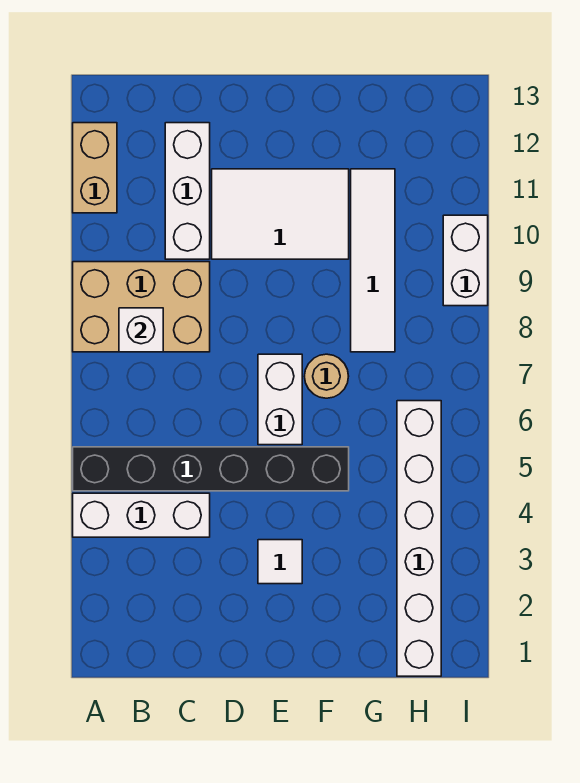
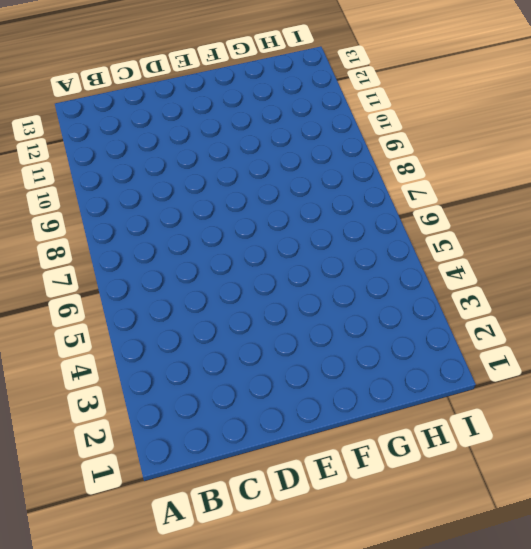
none -> white 1x3 brick [73,493,210,537]
none -> black 1x6 brick [73,447,349,491]
none -> tan 2x3 brick [73,262,210,352]

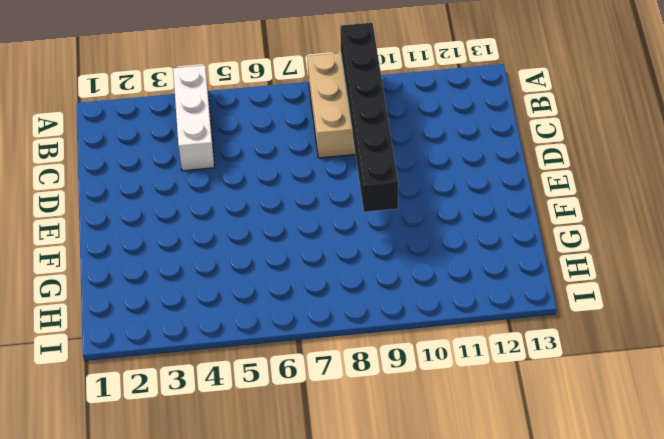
black 1x6 brick [340,23,398,212] -> black 1x6 brick moved to [73,447,349,491]
none -> tan 1x2 brick [73,123,117,213]
none -> white 1x3 brick [165,123,210,259]
none -> white 2x3 tile [212,169,349,259]

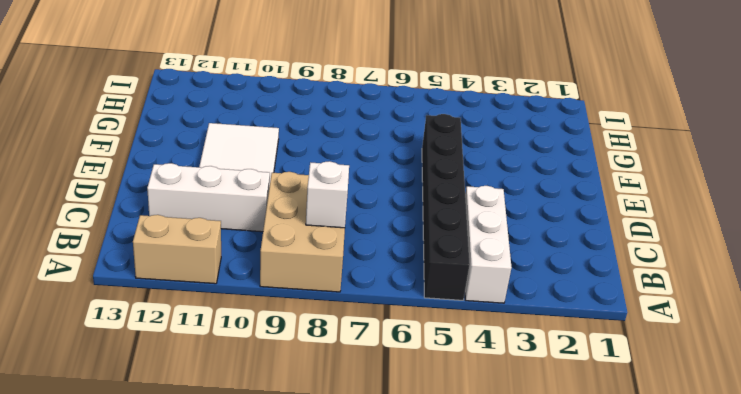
none -> white 1x1 tile [258,540,302,584]
none -> white 1x2 brick [258,354,302,445]
none -> tan 1x1 round brick [304,354,349,398]

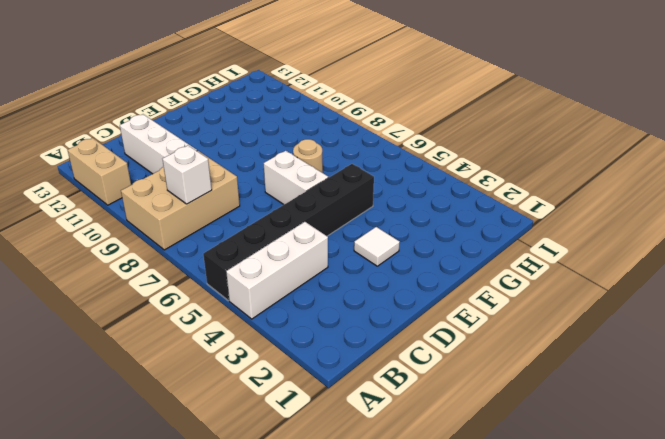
none -> white 2x3 tile [212,169,349,259]
none -> white 1x4 tile [351,169,395,352]
none -> white 1x6 brick [397,401,441,676]

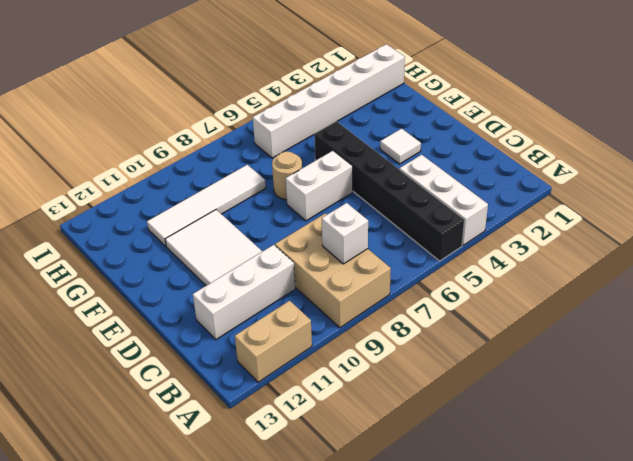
none -> white 1x2 brick [443,215,488,306]

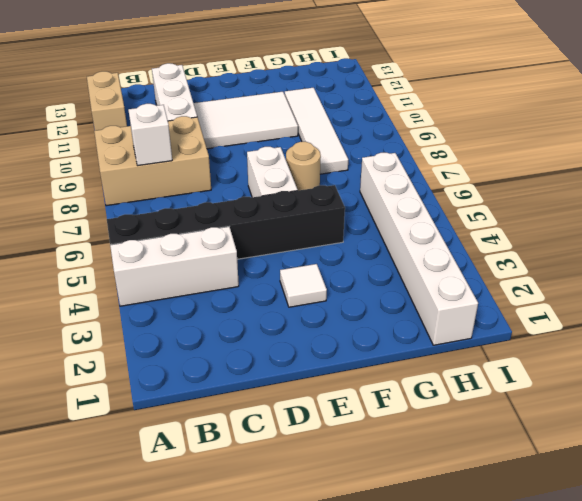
none -> white 1x2 brick [443,215,488,306]

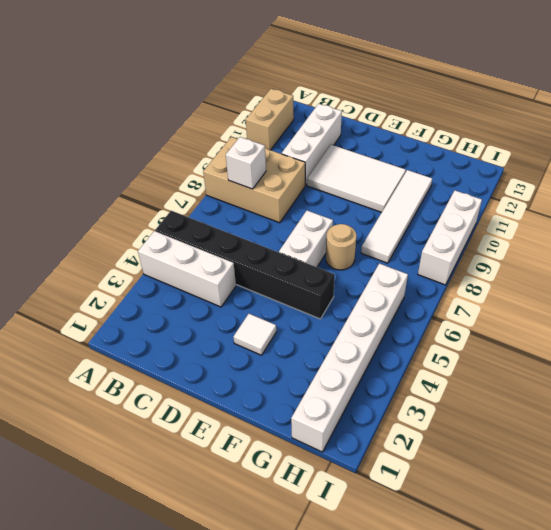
white 1x3 brick [418,191,482,285] -> white 1x2 brick [443,215,488,306]

